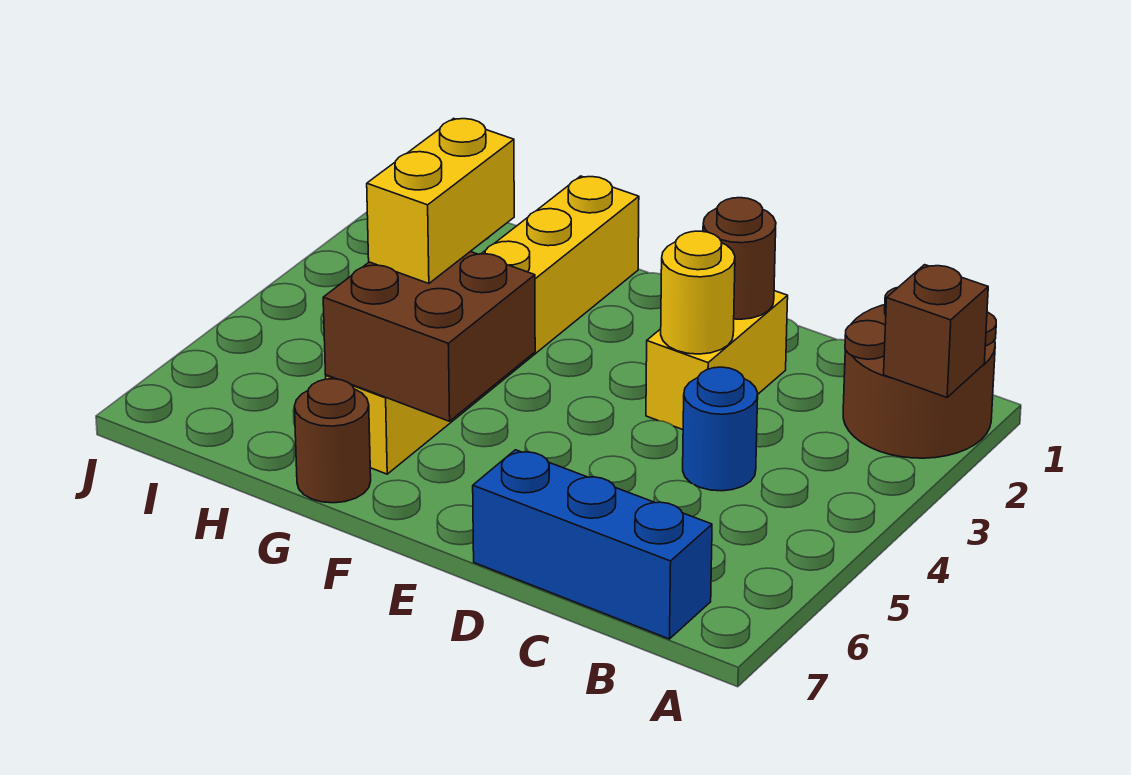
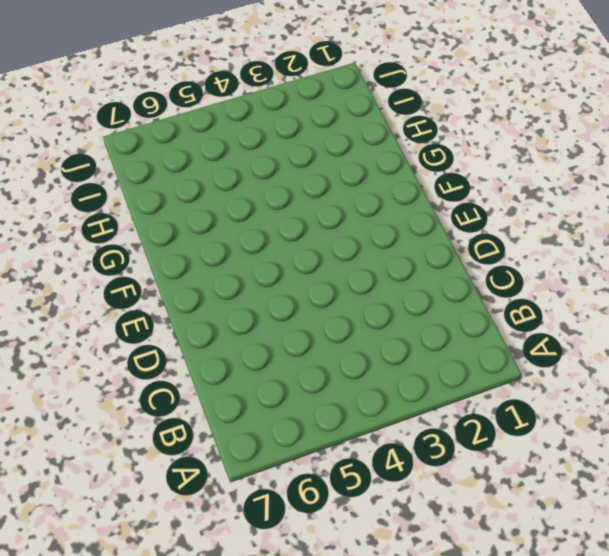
none -> brown 2x2 round brick [843,288,996,458]
none -> blue 1x3 brick [473,450,712,639]

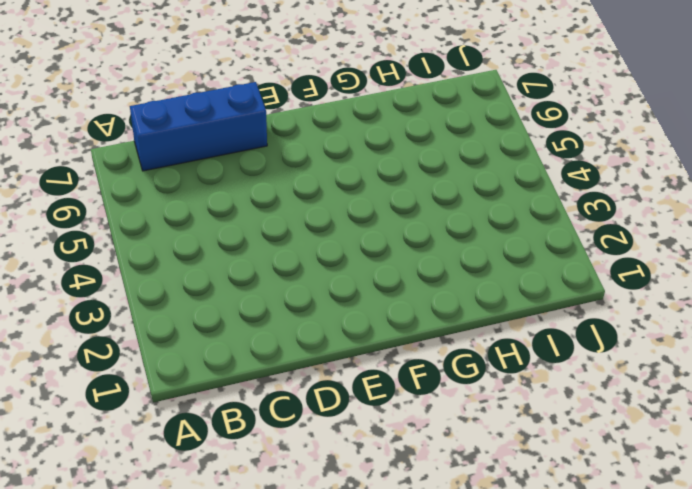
none -> brown 2x2 round brick [843,288,996,458]
none -> blue 1x1 round brick [683,367,758,491]

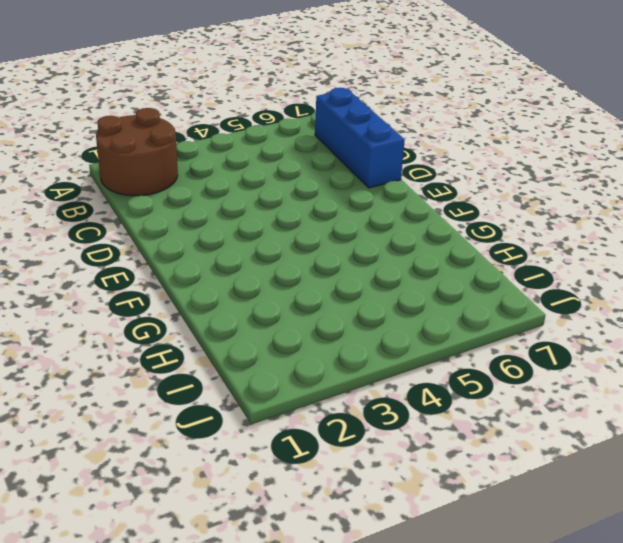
none -> blue 1x1 round brick [683,367,758,491]
none -> yellow 1x2 brick [646,291,788,430]

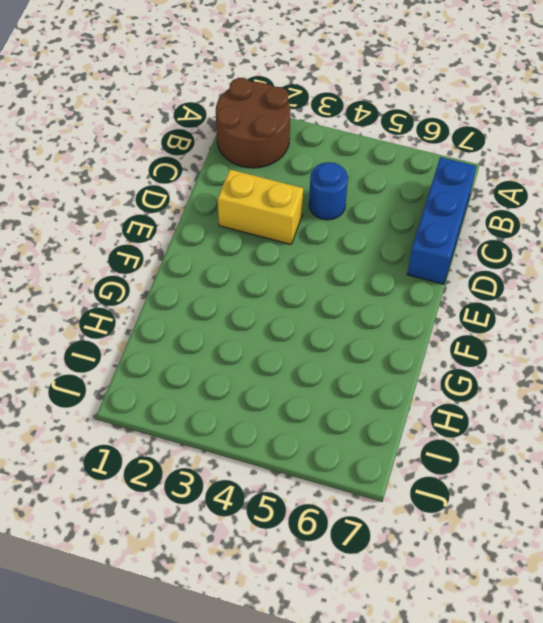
none -> yellow 1x6 brick [326,176,639,474]
none -> brown 1x1 round brick [295,379,371,503]

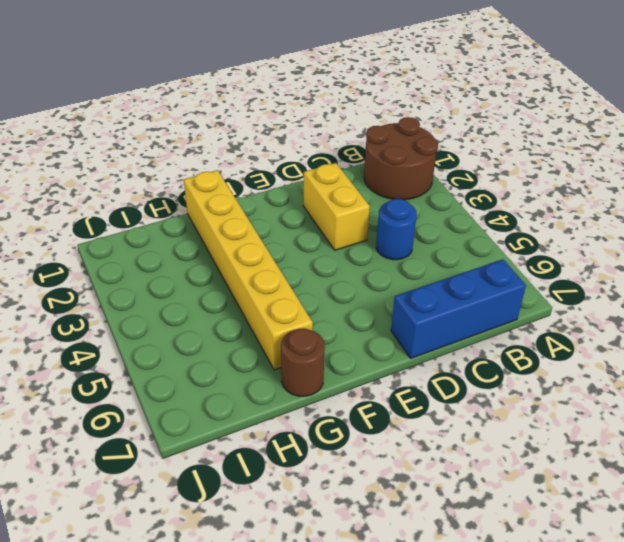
none -> brown 1x1 brick [884,265,988,397]
none -> brown 1x1 round brick [703,198,776,319]

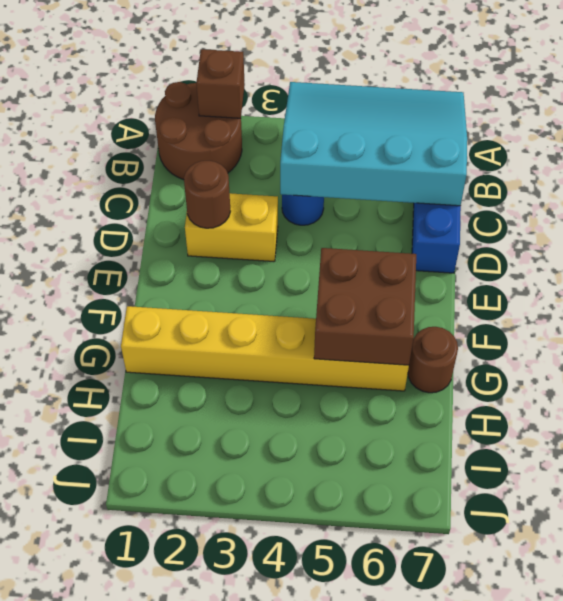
cyan 3x4 slope [280,82,467,206] -> none
none -> yellow 1x1 round brick [661,231,735,354]
none -> yellow 1x2 brick [367,118,514,284]

